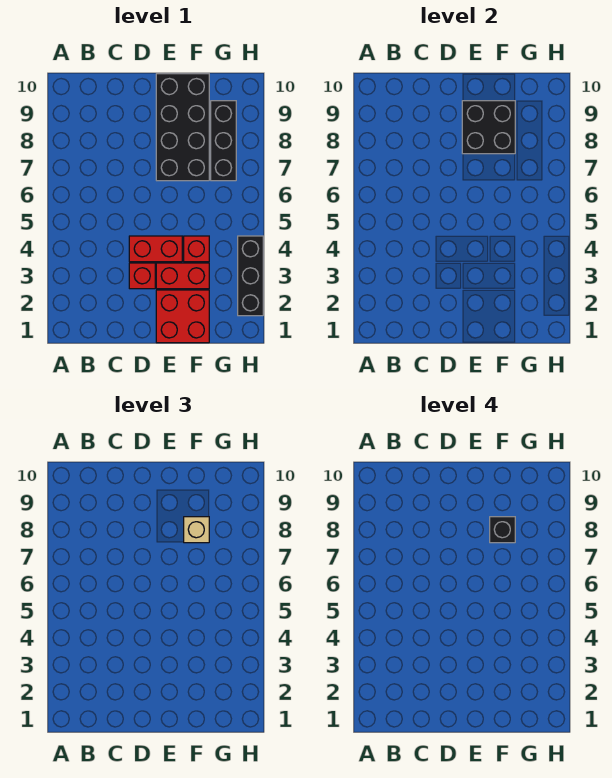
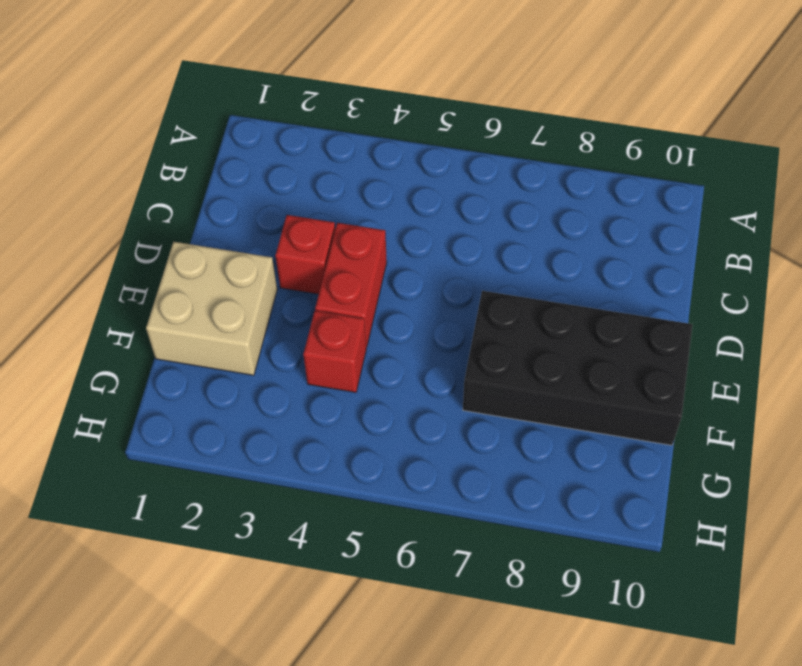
tan 2x2 brick [146,242,277,375] -> red 2x2 brick [156,290,209,343]
none -> red 1x2 brick [156,263,209,289]
none -> black 1x3 brick [211,101,236,181]

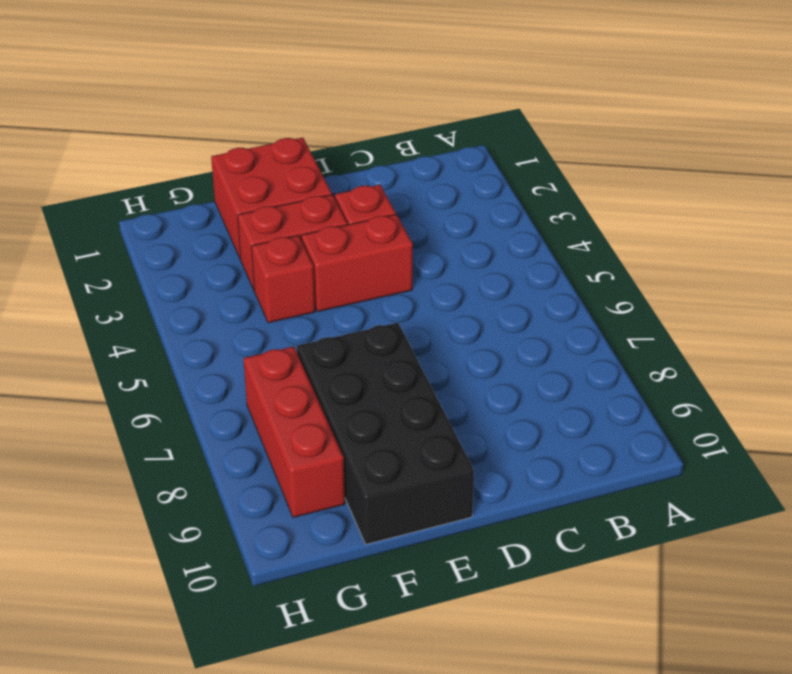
red 1x3 brick [243,347,345,518] -> black 1x3 brick [211,101,236,181]
none -> black 1x3 brick [238,236,263,316]
none -> black 2x2 brick [462,101,515,154]

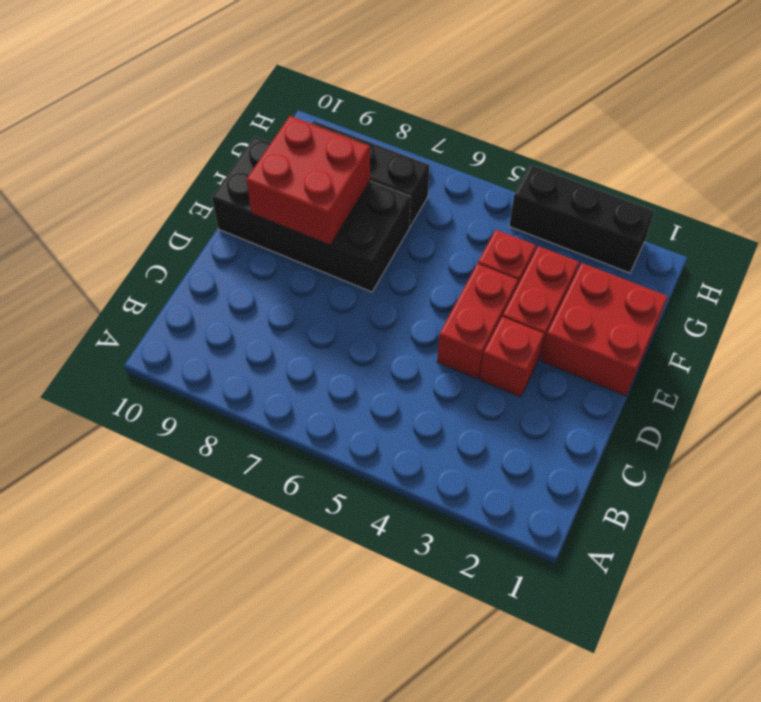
red 2x2 brick [246,116,370,245] -> black 2x2 brick [462,101,515,154]
none -> tan 1x1 brick [184,517,209,543]
none -> black 1x1 brick [490,517,515,543]

